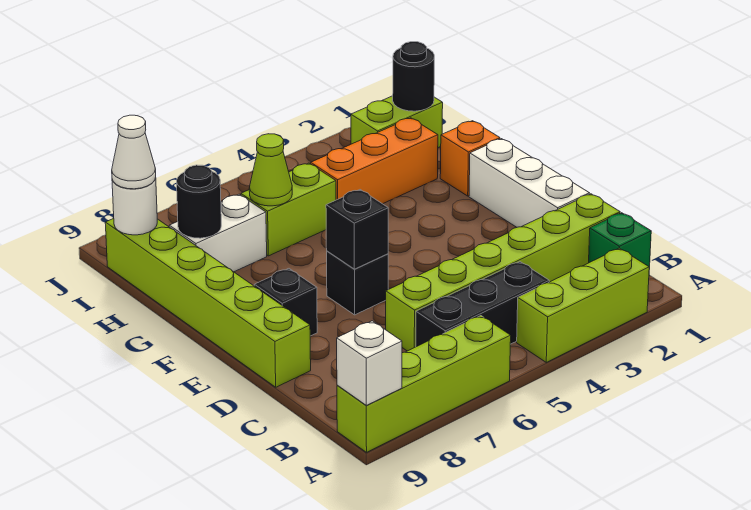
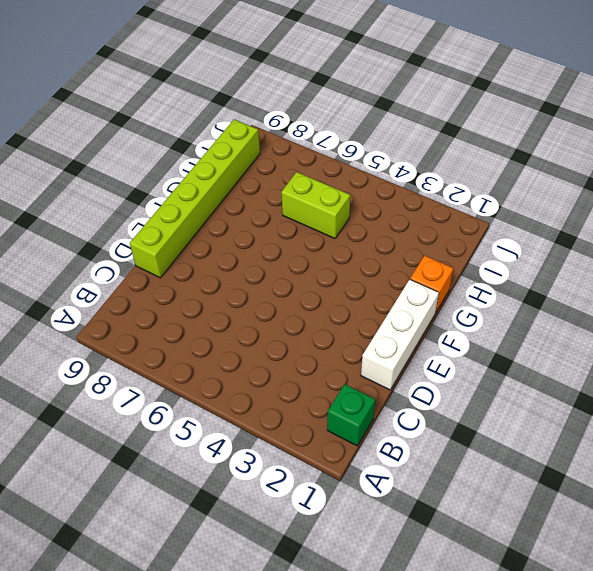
none -> lime 1x3 brick [517,248,649,362]
none -> lime 1x4 brick [337,316,511,452]
none -> black 1x3 brick [416,262,549,347]

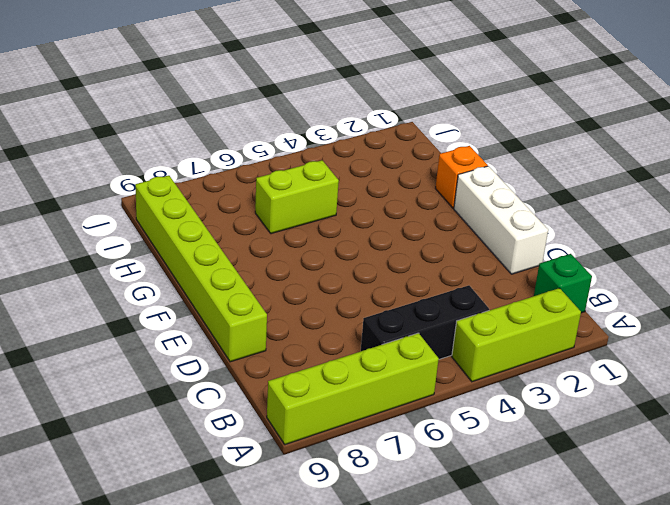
none -> lime 1x6 brick [386,194,620,351]
none -> black 1x1 brick [327,251,388,315]
none -> black 1x1 brick [254,269,317,336]

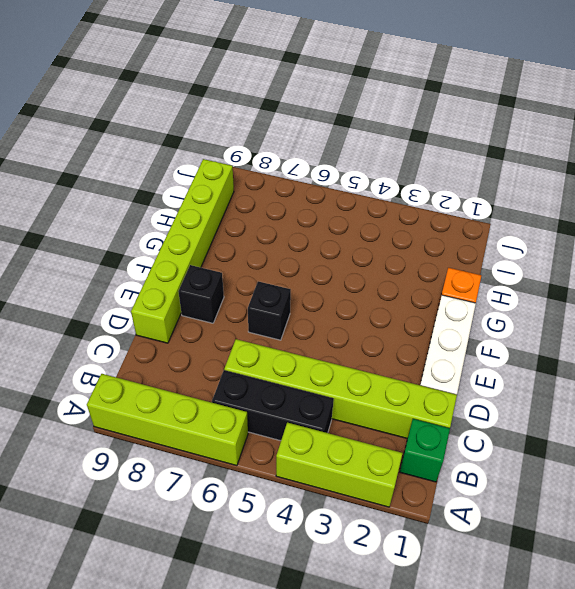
none -> orange 1x3 brick [311,118,438,204]
none -> lime 1x2 brick [241,163,336,256]
none -> white 1x2 brick [169,194,267,272]

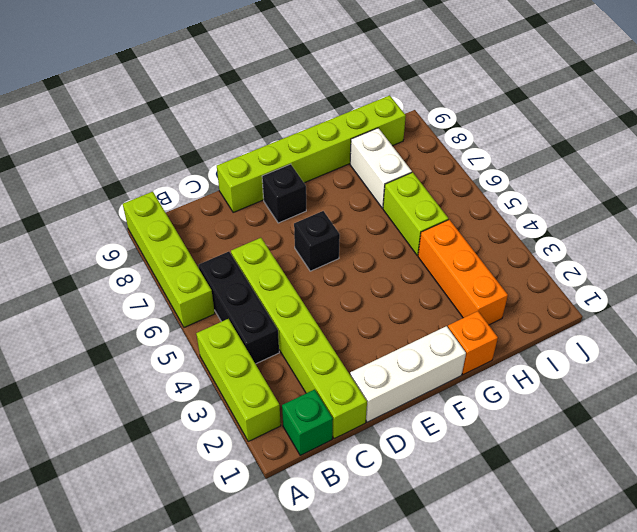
none -> lime 1x2 brick [351,96,443,147]
none -> white 1x1 brick [337,321,402,405]
none -> black 1x1 brick [326,190,388,269]

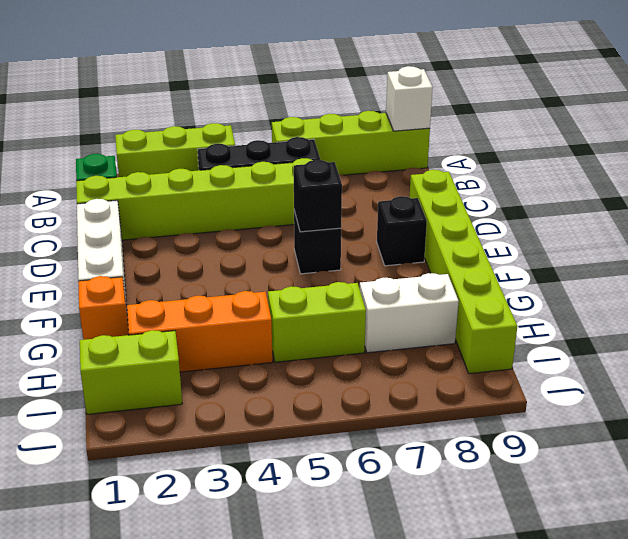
none -> lime 1x1 cone [249,134,292,206]
none -> black 1x1 round brick [177,165,221,238]
none -> black 1x1 round brick [393,42,434,111]

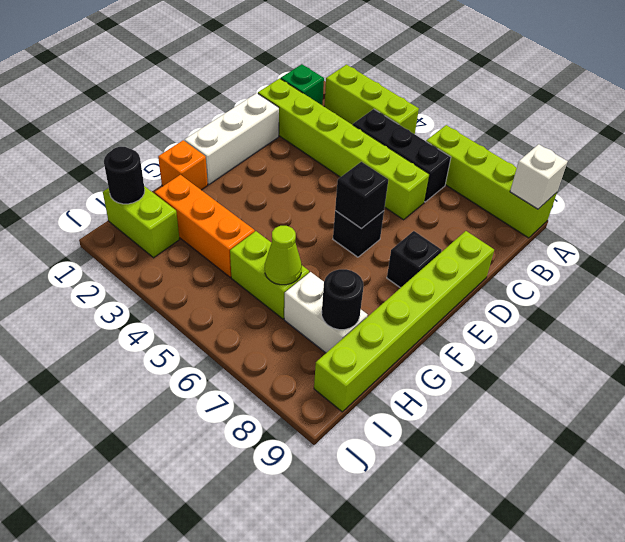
none -> white 1x1 round brick [112,178,157,235]
none -> white 1x1 cone [112,115,156,189]

